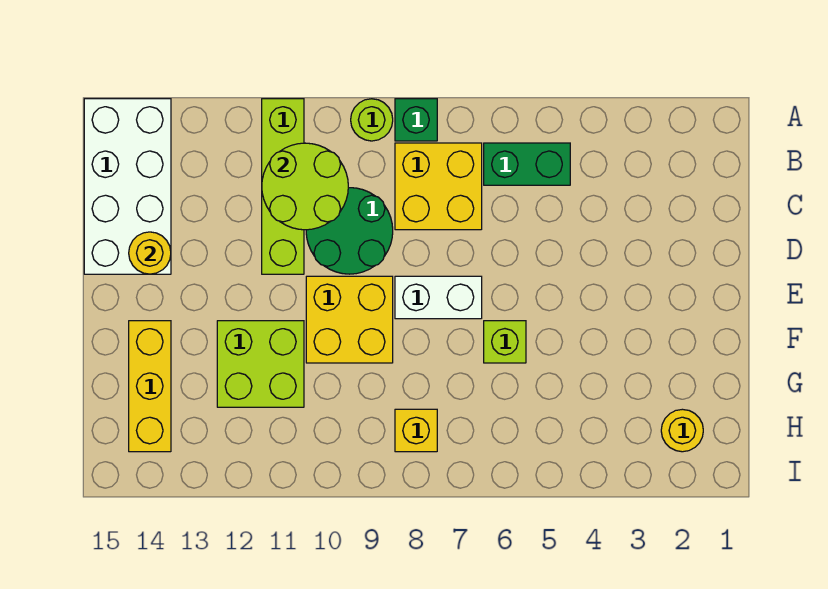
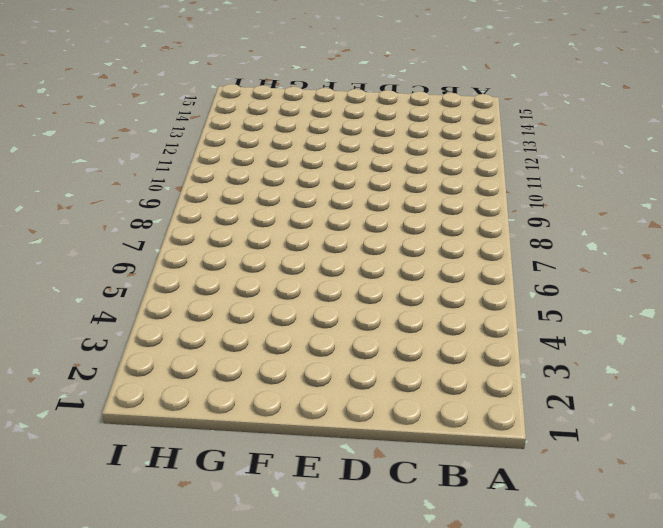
none -> green 1x1 brick [395,99,437,141]
none -> lime 1x1 round brick [351,99,393,141]
none -> lime 1x4 brick [262,99,304,274]

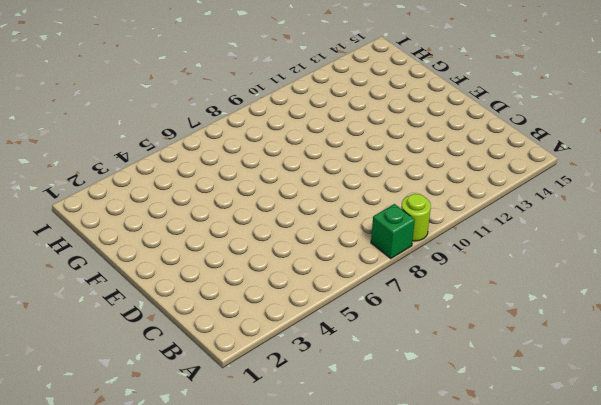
none -> lime 1x4 brick [262,99,304,274]
none -> white 2x4 brick [84,99,171,274]
none -> green 1x2 brick [484,143,570,185]

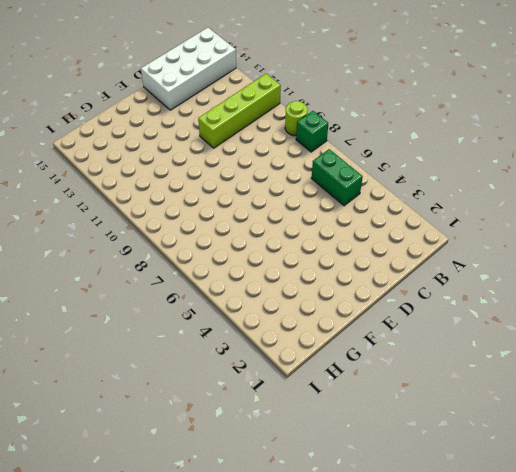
none -> yellow 2x2 brick [395,143,482,230]
none -> green 2x2 round brick [306,188,393,274]
none -> white 1x2 brick [395,276,482,319]

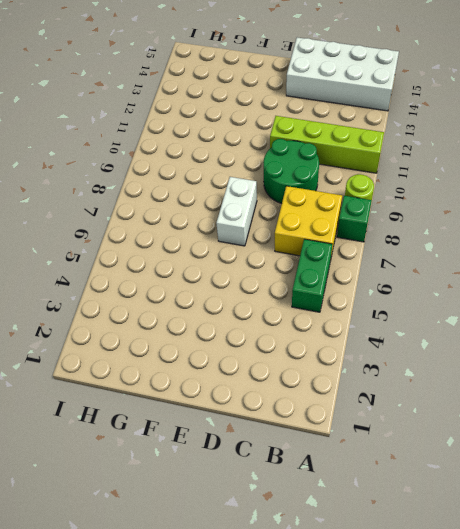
none -> yellow 2x2 brick [306,276,393,363]
none -> lime 1x1 brick [484,321,526,363]
none -> lime 2x2 brick [217,321,304,407]

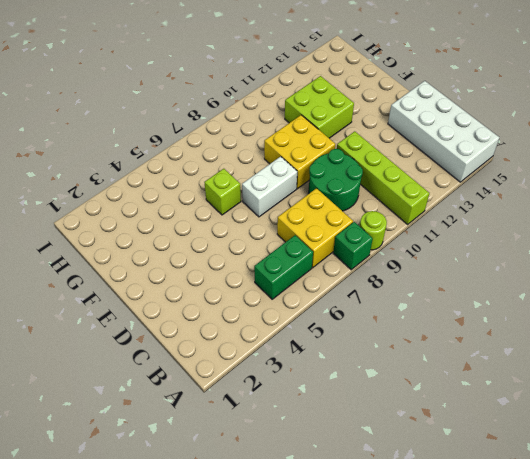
none -> yellow 1x3 brick [129,321,171,452]
none -> yellow 1x1 round brick [661,409,703,452]
none -> yellow 1x1 brick [395,409,437,452]

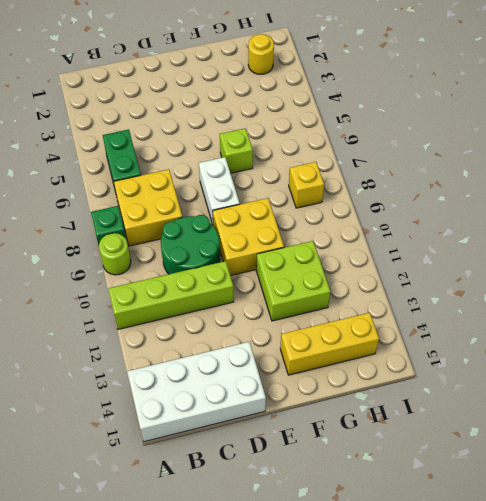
none -> lime 2x2 round brick [262,143,348,230]
none -> yellow 1x1 round brick [129,232,171,274]

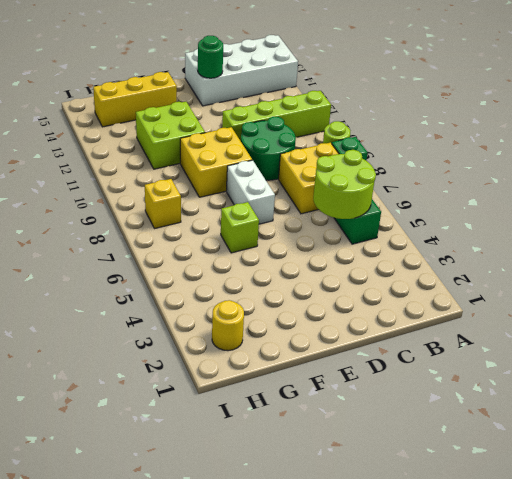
lime 2x2 round brick [313,150,376,219] -> lime 2x2 round brick moved to [262,143,348,230]
green 1x1 round brick [198,36,223,78] -> yellow 1x1 round brick [129,232,171,274]

